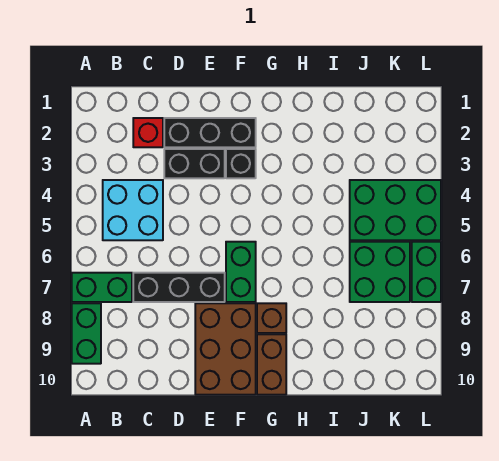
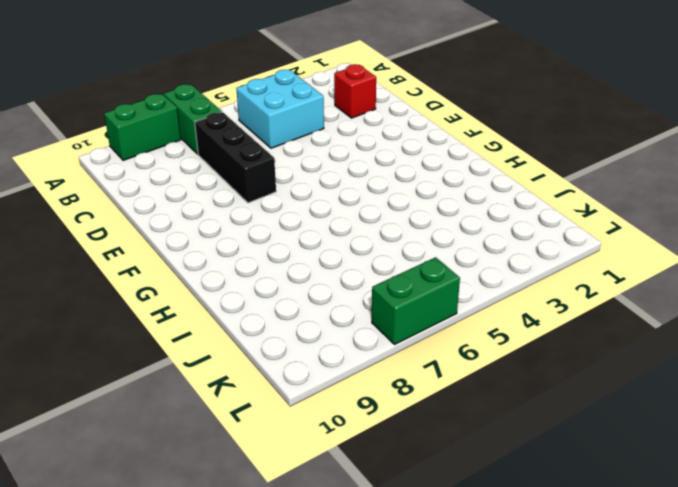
none -> black 1x3 brick [164,118,256,147]
none -> black 1x2 brick [164,149,225,178]
none -> brown 2x3 brick [195,303,256,395]

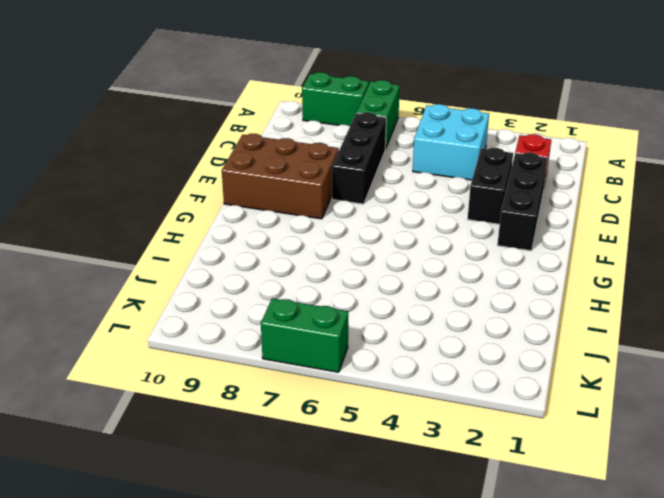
none -> black 1x1 brick [226,149,256,178]
none -> green 1x2 brick [226,242,256,302]
none -> brown 1x1 brick [257,303,286,333]

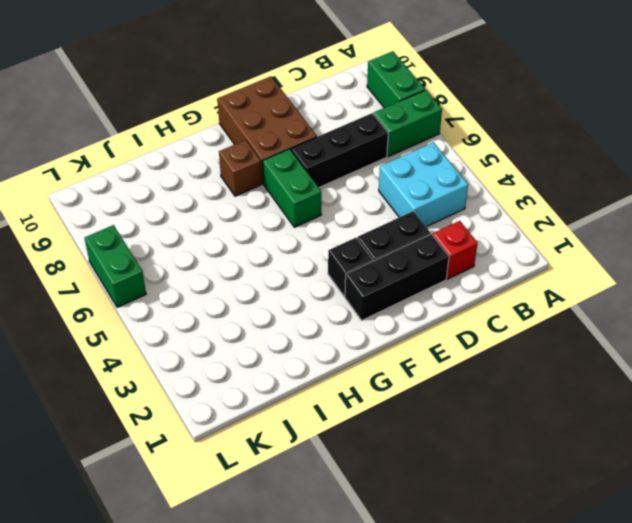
none -> brown 1x2 brick [257,334,286,395]
none -> green 2x3 brick [350,180,441,240]
none -> green 2x2 brick [350,242,410,302]

